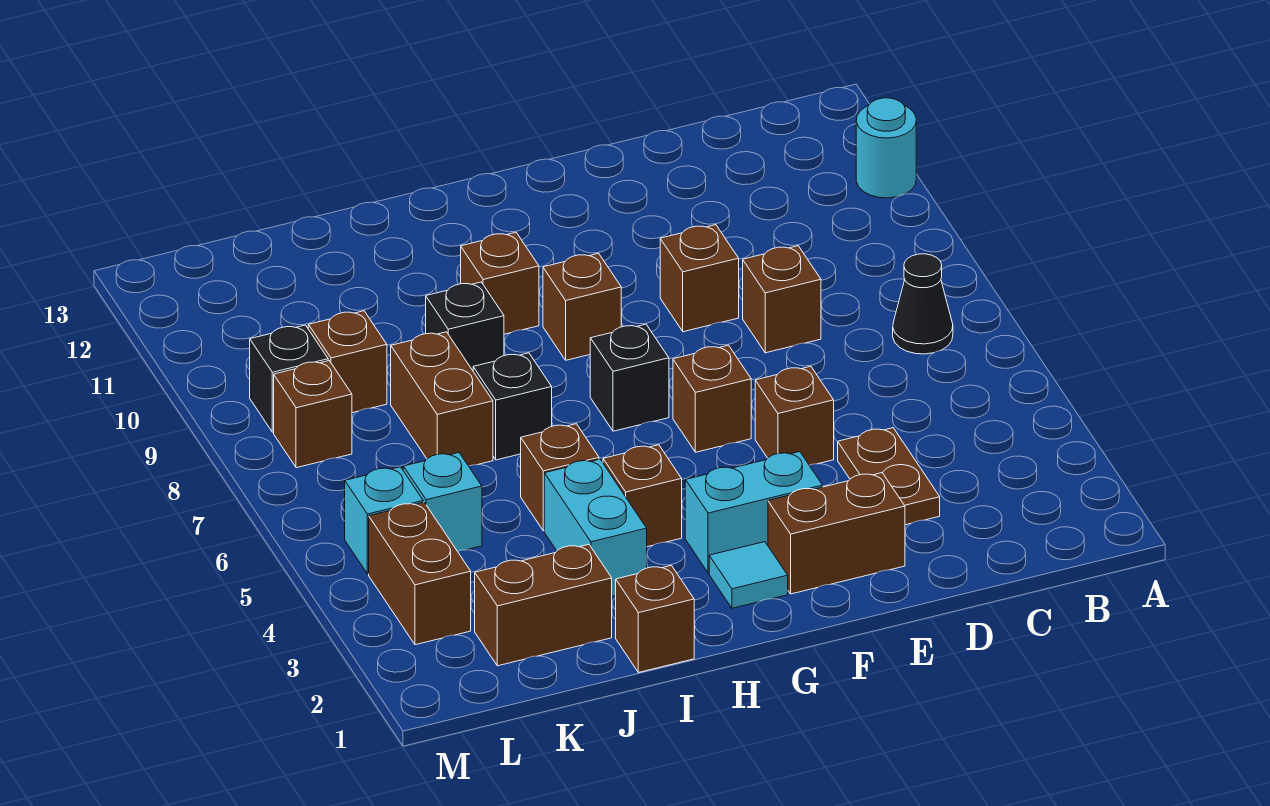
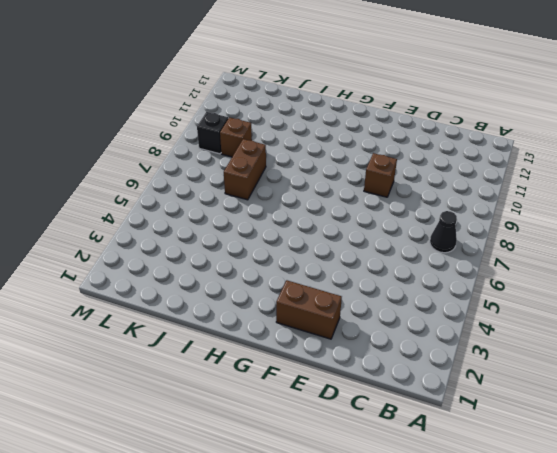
none -> cyan 1x1 round brick [856,98,916,198]
none -> brown 1x2 plate [838,428,940,525]
none -> brown 1x1 brick [743,246,821,353]

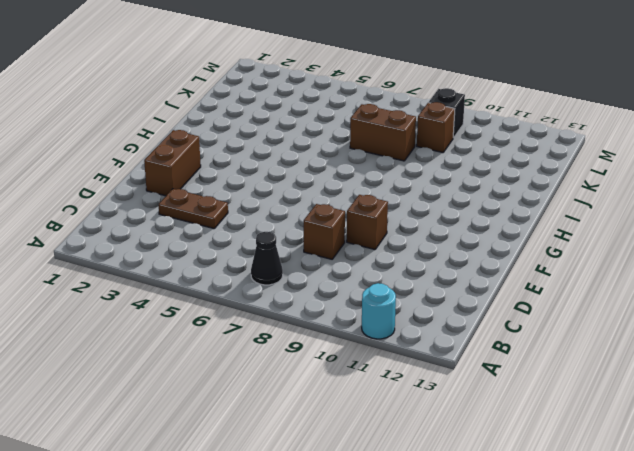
none -> brown 1x1 brick [755,366,834,465]
none -> cyan 1x2 brick [685,452,823,573]
none -> brown 1x1 brick [673,345,751,452]

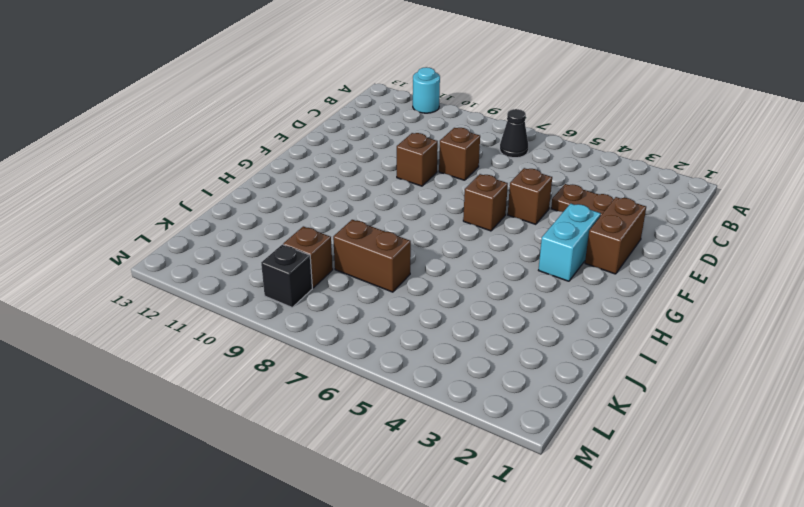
none -> cyan 1x1 tile [709,542,788,608]
none -> black 1x1 brick [590,324,669,431]
none -> brown 1x1 brick [543,253,621,360]

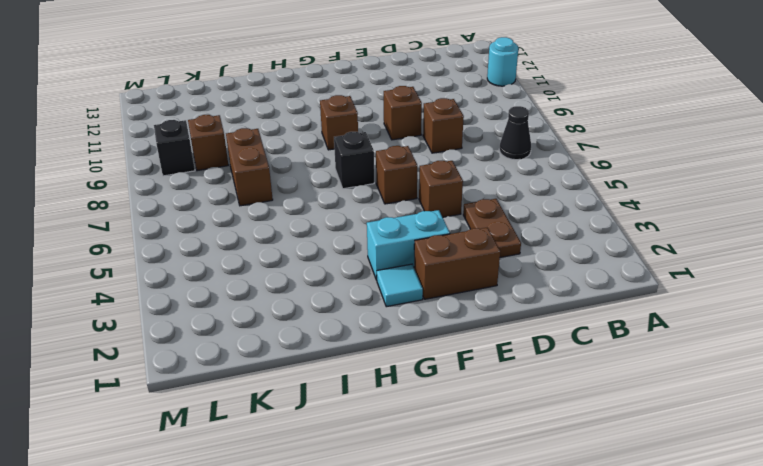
none -> brown 1x1 brick [603,445,682,547]
none -> brown 1x1 brick [461,232,539,334]
none -> brown 1x1 brick [616,565,694,673]

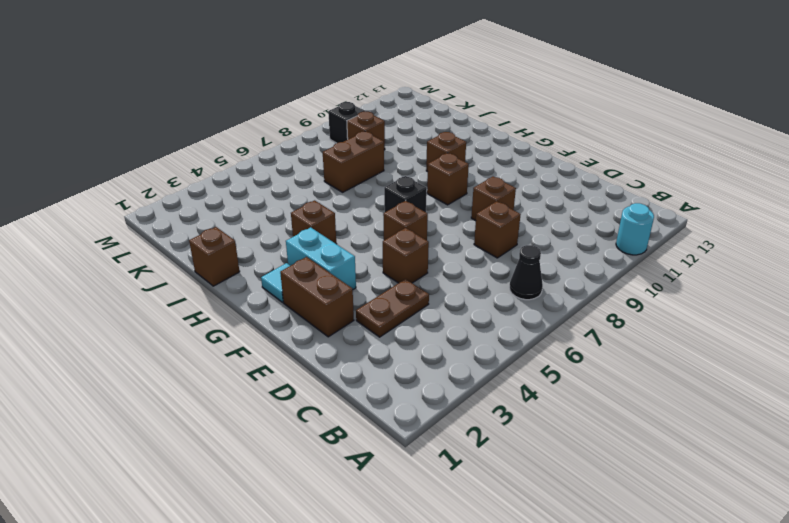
none -> cyan 1x2 brick [544,459,647,596]
none -> brown 1x1 brick [521,424,599,531]
none -> black 1x1 brick [473,353,552,460]

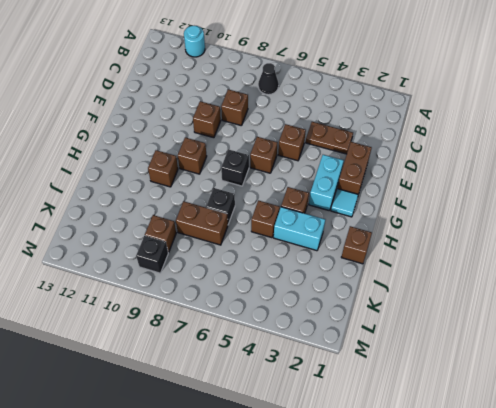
none -> black 1x1 brick [426,282,504,370]
none -> brown 1x2 brick [475,544,612,666]
none -> cyan 1x1 brick [403,453,482,551]

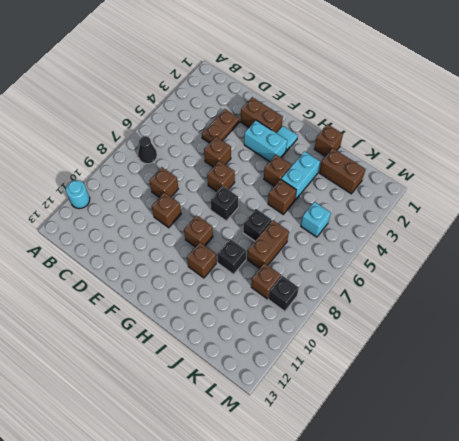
none -> brown 1x2 brick [369,502,471,645]
none -> cyan 1x1 brick [345,467,423,574]
none -> brown 1x1 brick [274,361,352,468]

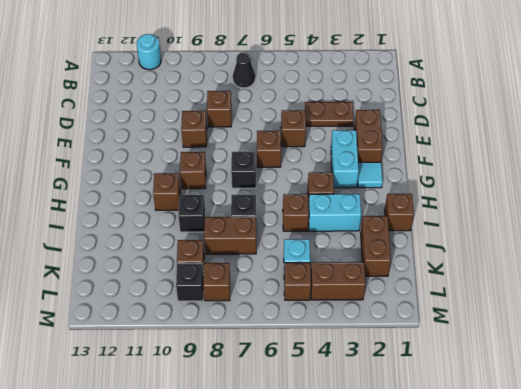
brown 1x1 brick [284,263,311,300] -> cyan 1x1 brick [345,467,423,574]

